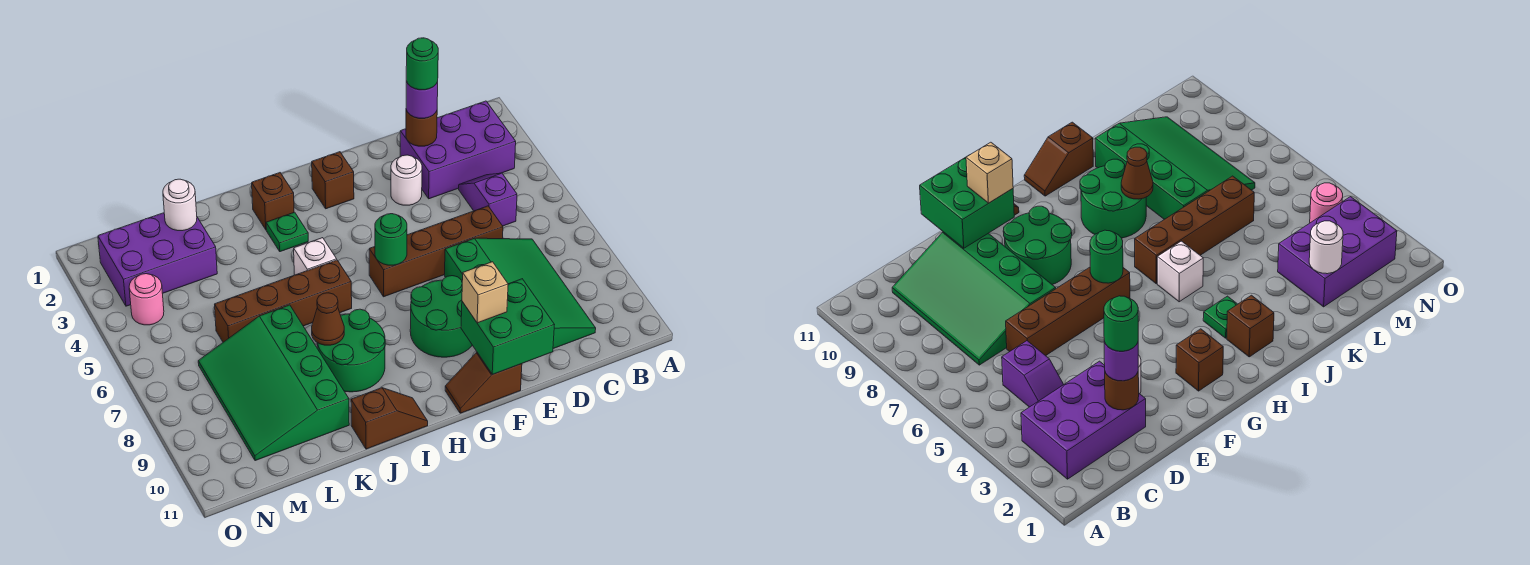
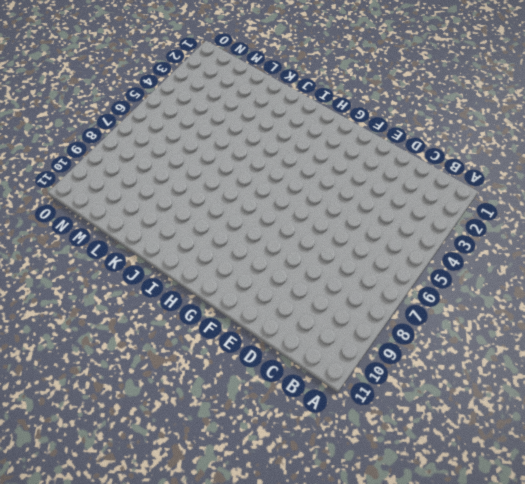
none -> purple 2x3 brick [400,101,516,199]
none -> purple 1x2 slope [459,173,517,226]
none -> green 3x4 slope [445,238,596,349]

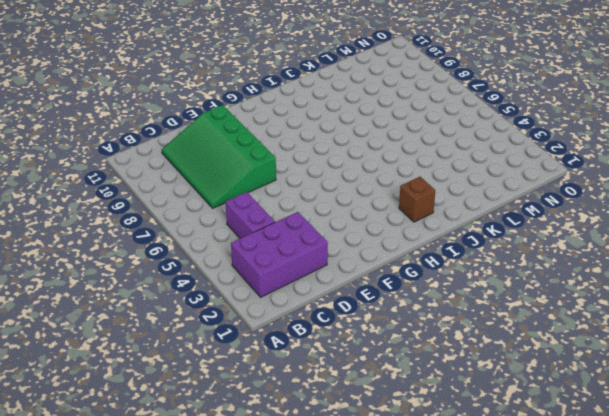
purple 1x2 brick [226,192,275,238] -> purple 1x2 slope [459,173,517,226]
none -> brown 1x4 brick [369,206,503,297]
none -> white 1x1 round brick [391,155,422,205]
none -> green 2x2 round brick [410,276,472,357]

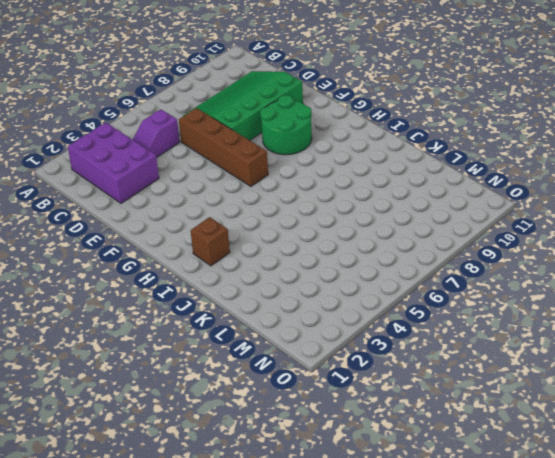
none -> white 1x1 round brick [391,155,422,205]
none -> brown 1x2 slope [445,352,522,413]
none -> brown 1x1 brick [312,152,354,209]

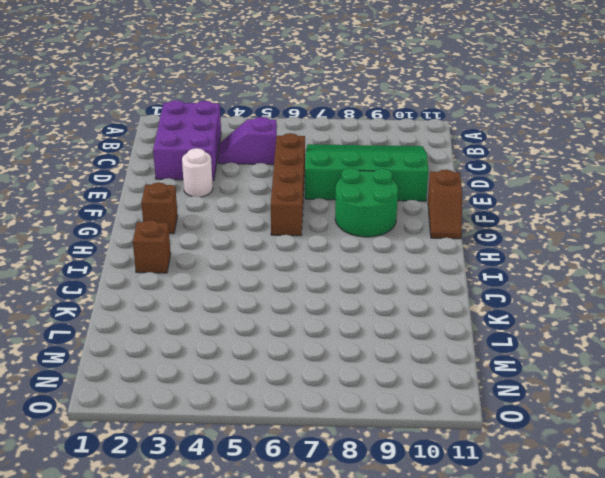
none -> green 1x1 plate [266,212,308,252]
none -> white 1x1 brick [294,238,337,275]
none -> brown 1x4 brick [215,260,352,342]

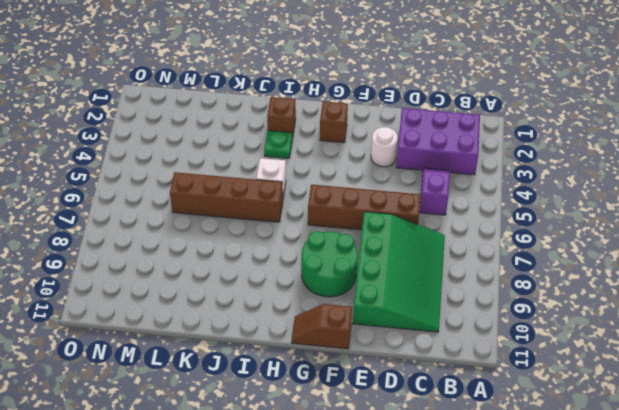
none -> green 2x2 round brick [317,309,385,392]
none -> brown 1x2 slope [351,388,428,449]
none -> green 3x4 slope [198,305,349,461]

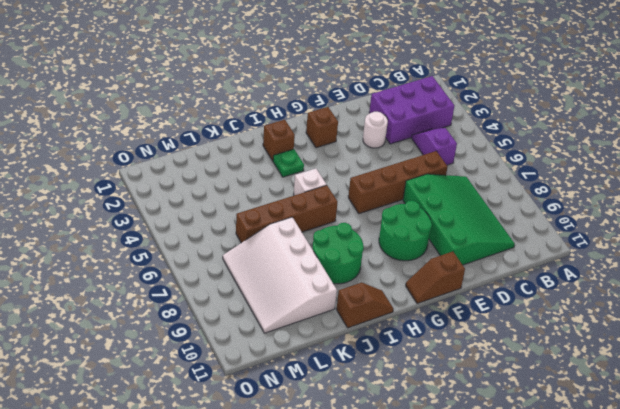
white 3x4 slope [223,217,337,333] -> green 3x4 slope [198,305,349,461]
none -> purple 2x3 brick [98,213,217,306]
none -> pink 1x1 round brick [129,274,164,325]
none -> brown 1x1 round brick [406,110,437,146]

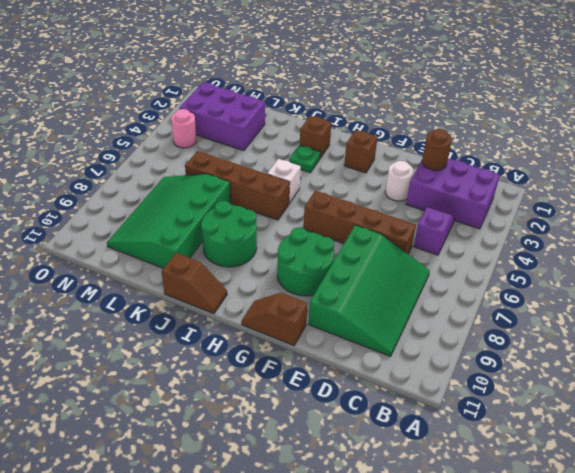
none -> green 2x2 brick [461,279,554,374]
none -> green 1x1 round brick [375,214,407,265]
none -> brown 1x1 cone [312,293,344,345]

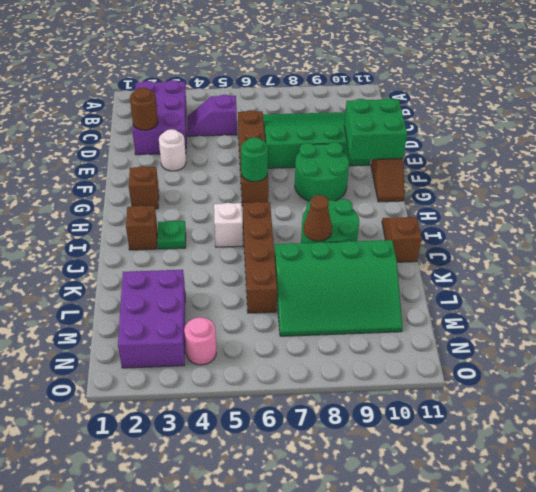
none -> white 1x1 round brick [163,179,197,231]
none -> purple 1x1 round brick [406,81,438,118]
none -> tan 1x1 brick [462,262,508,323]

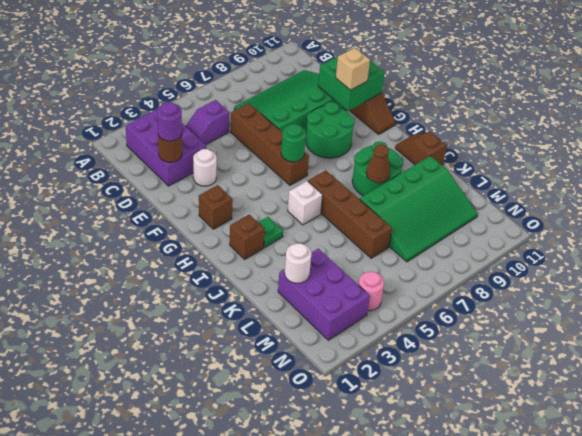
none -> green 1x1 round brick [406,38,438,90]

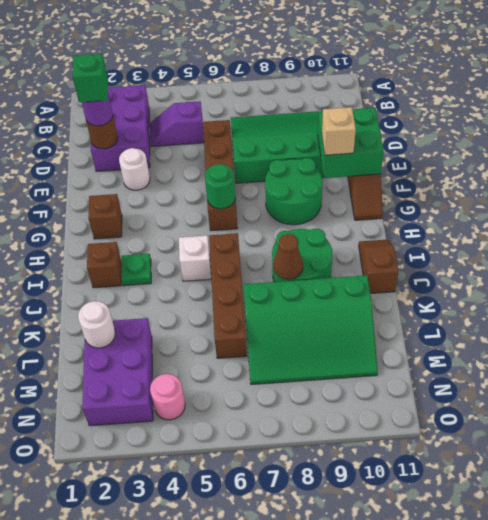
green 1x1 brick [72,54,108,102] -> green 1x1 round brick [406,38,438,90]

